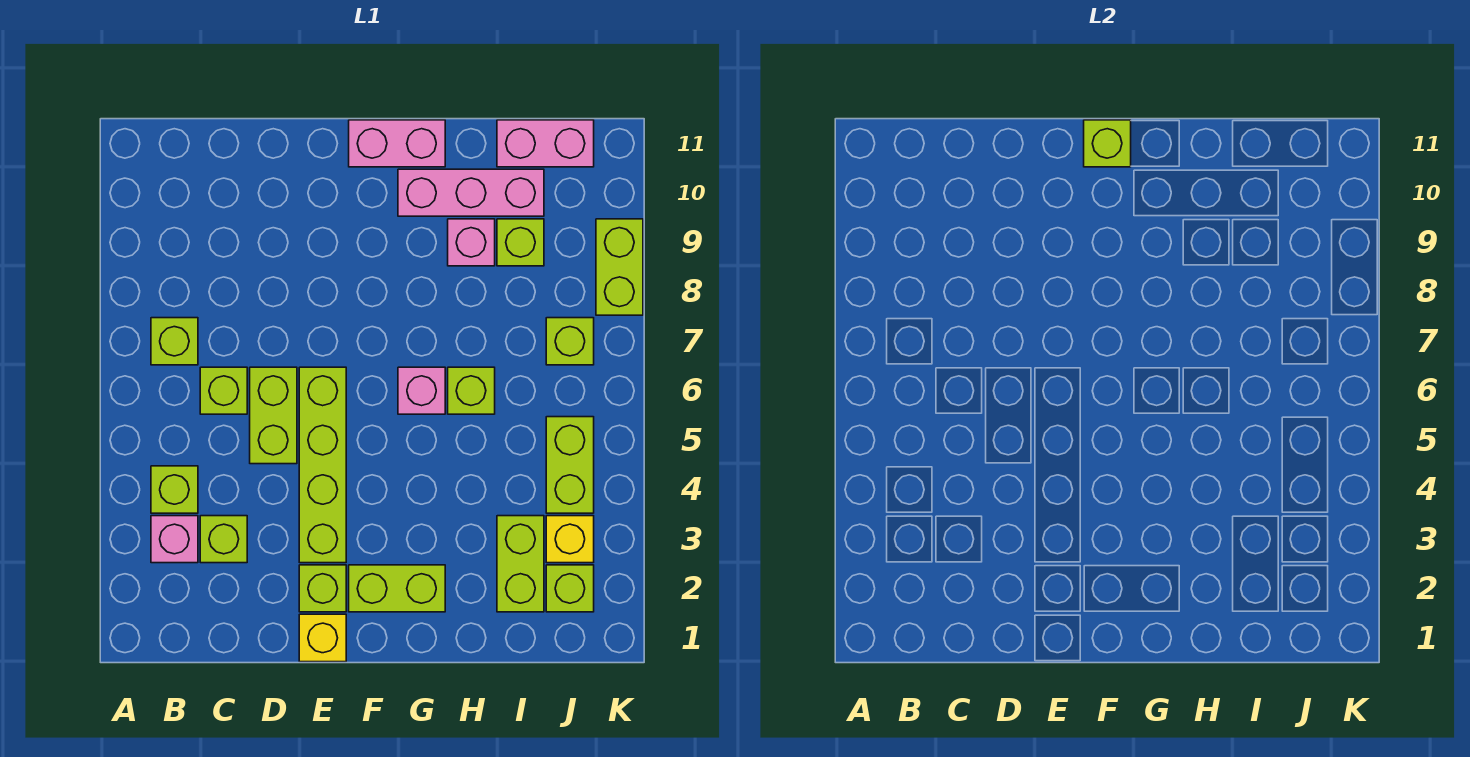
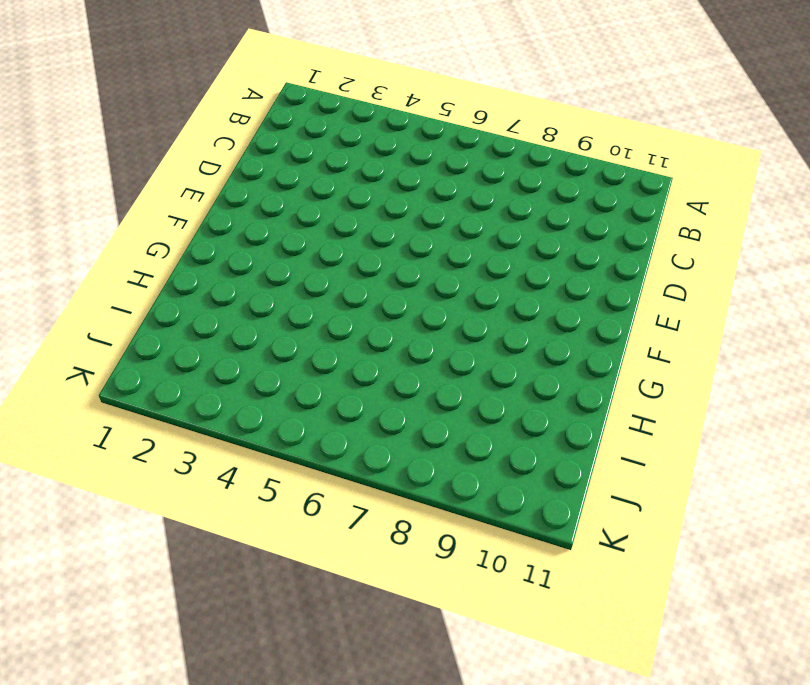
none -> pink 1x1 brick [151,516,198,563]
none -> lime 1x1 brick [151,466,198,513]
none -> lime 1x1 brick [151,318,198,365]

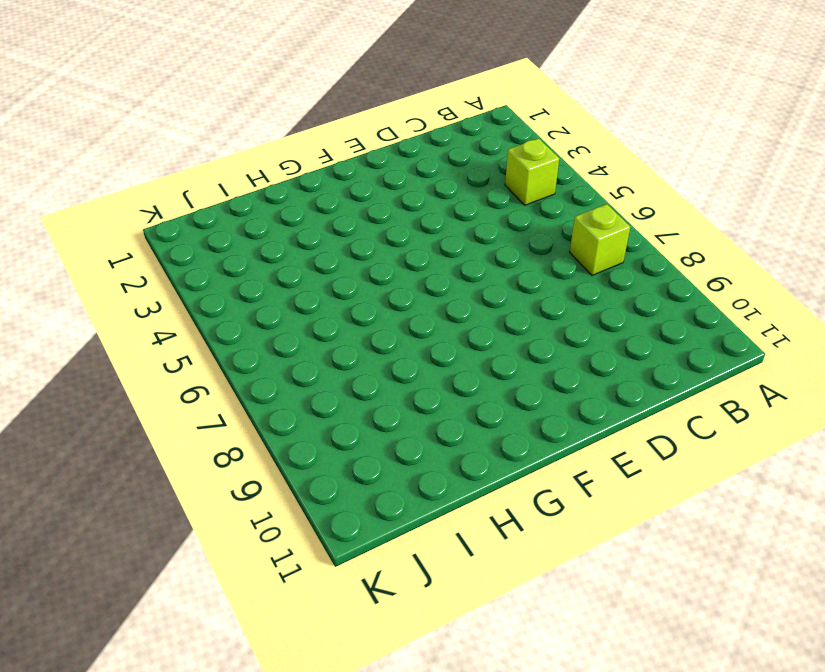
none -> pink 1x1 brick [151,516,198,563]
none -> lime 1x1 brick [200,516,247,563]
none -> lime 1x1 brick [200,367,247,414]

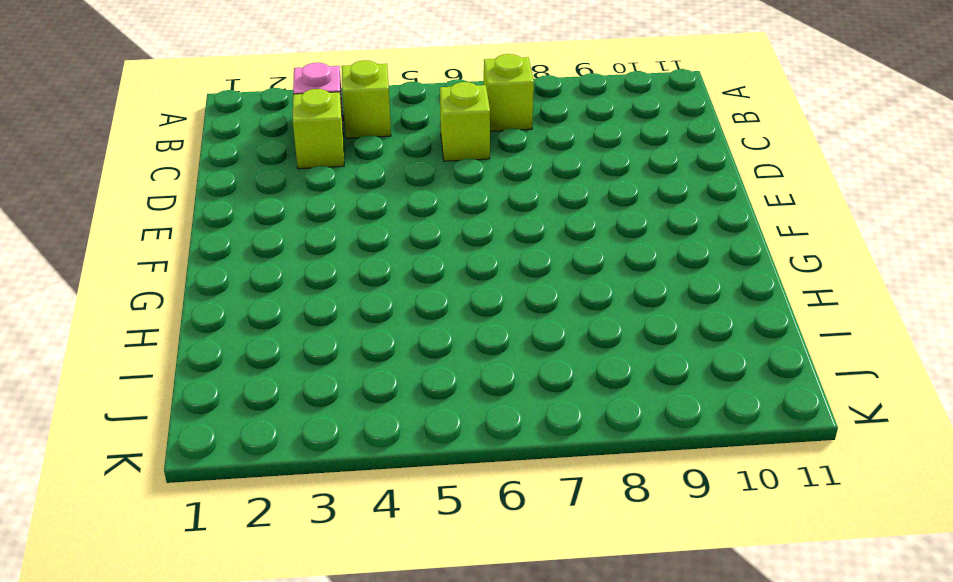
none -> lime 1x2 brick [250,367,297,464]
none -> yellow 1x1 brick [299,614,346,662]
none -> lime 1x1 brick [299,565,346,612]

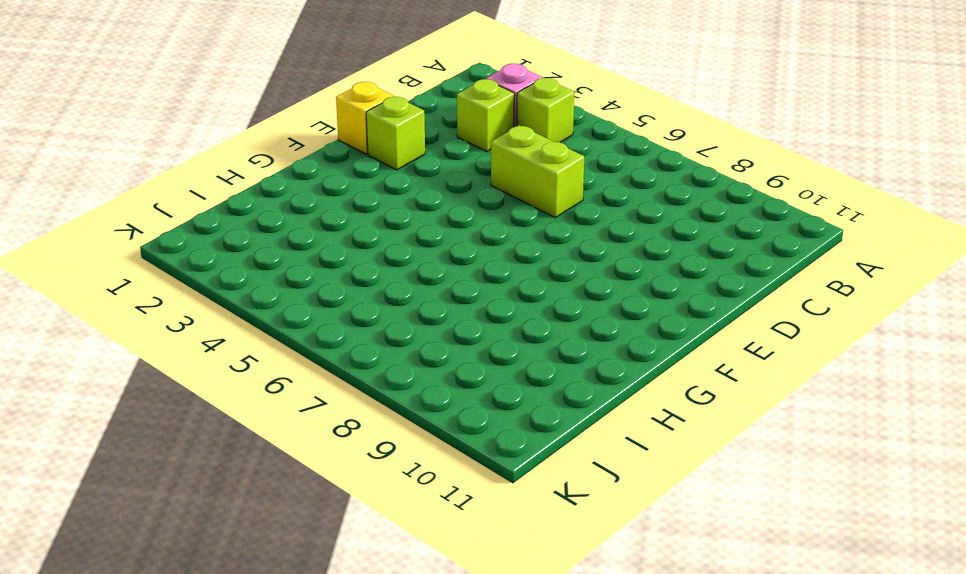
none -> lime 1x1 brick [151,318,198,365]
none -> lime 1x1 brick [200,367,247,414]
none -> lime 1x4 brick [299,367,346,563]

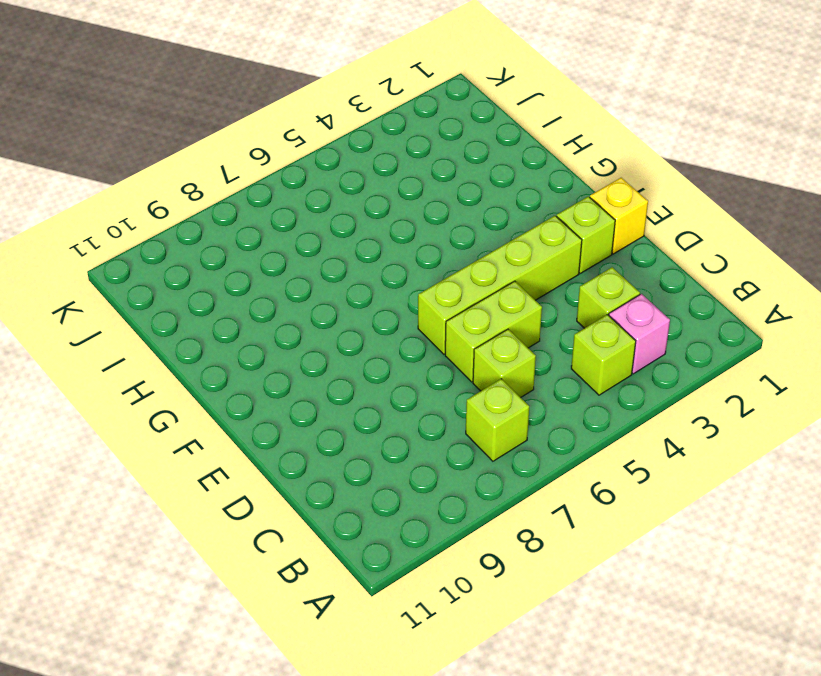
none -> lime 1x2 brick [349,565,445,612]
none -> pink 1x2 brick [349,120,445,167]
none -> pink 1x1 brick [398,367,445,414]

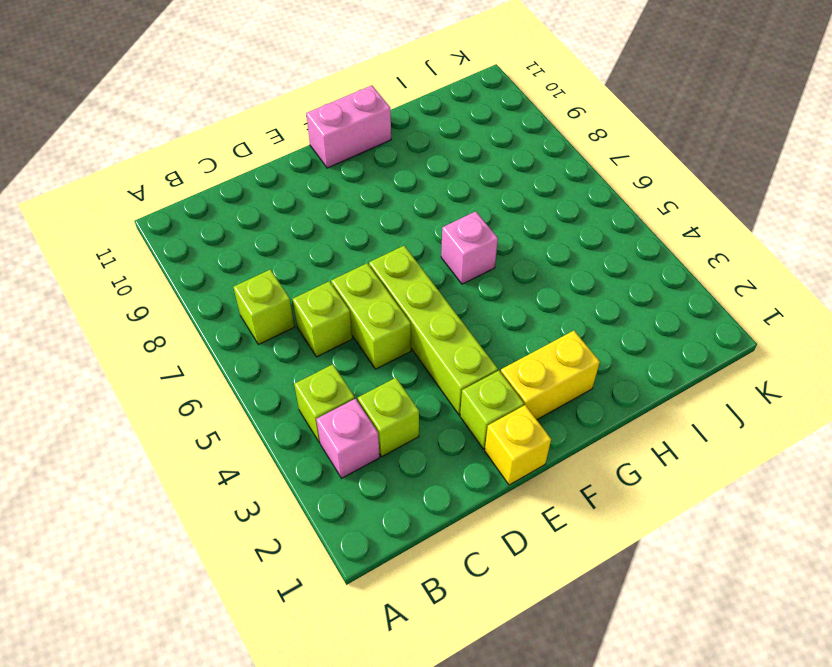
yellow 1x2 brick [501,331,600,420] -> lime 1x2 brick [349,565,445,612]
none -> pink 1x3 brick [398,169,544,216]
none -> lime 1x1 brick [448,367,495,414]
none -> pink 1x1 brick [448,219,495,266]

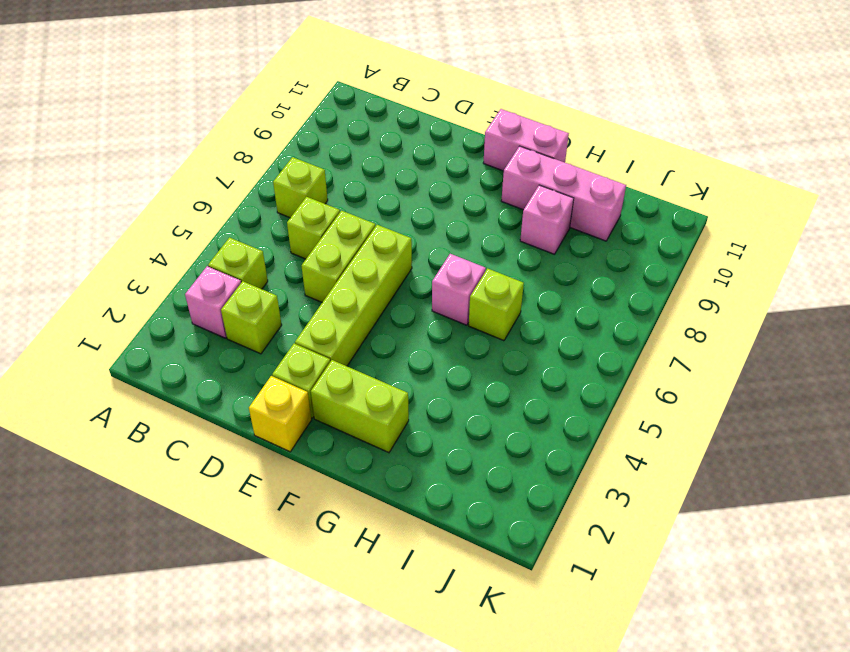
none -> lime 1x2 brick [497,516,544,612]
none -> lime 1x1 brick [497,219,544,266]
none -> pink 1x2 brick [497,120,594,167]

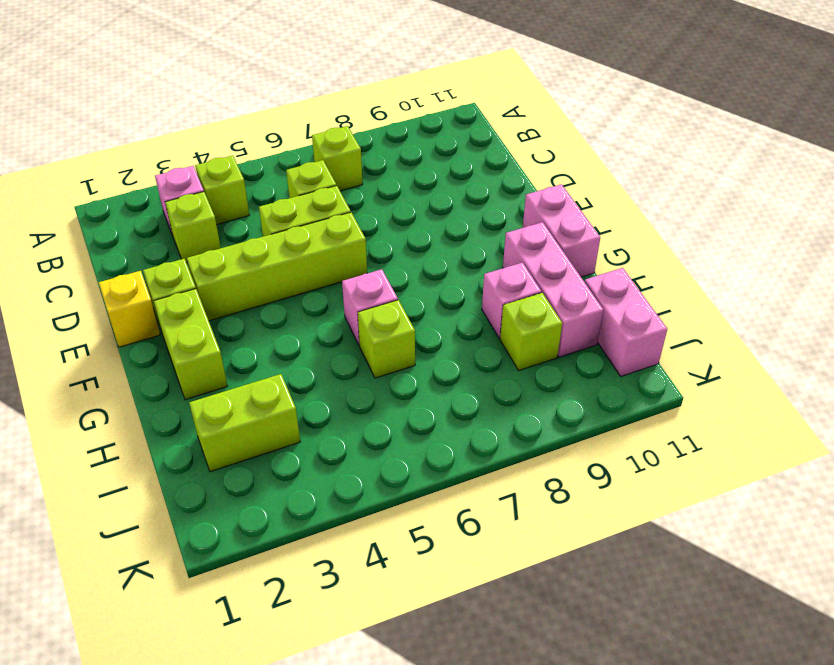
none -> lime 1x1 brick [546,565,594,612]
none -> yellow 1x1 brick [546,516,594,563]
none -> lime 1x2 brick [546,417,594,513]

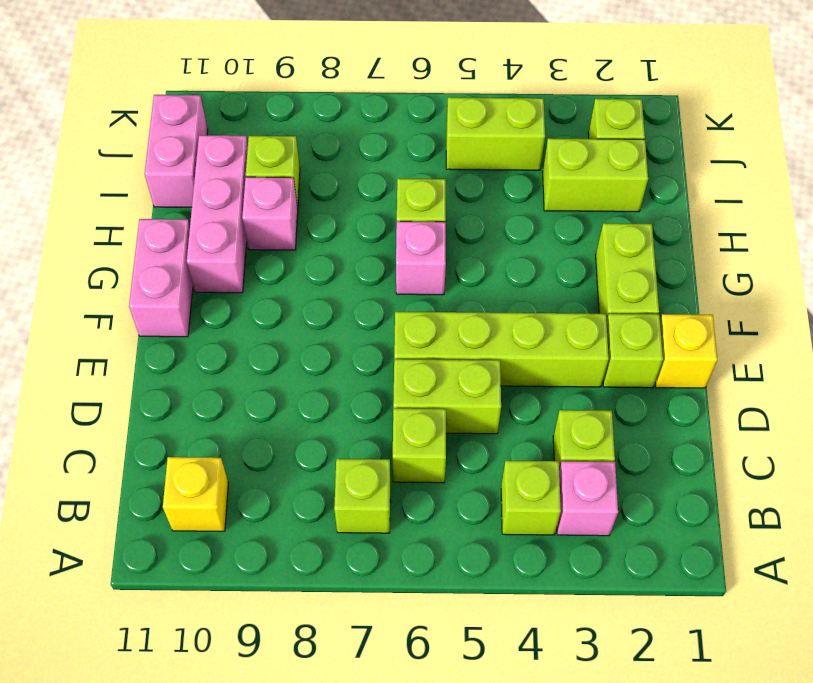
yellow 1x1 brick [163,457,228,531] -> yellow 1x1 brick moved to [546,516,594,563]
none -> lime 1x1 brick [546,318,594,365]
none -> lime 1x2 brick [596,219,643,315]
none -> lime 1x1 brick [1084,120,1131,167]

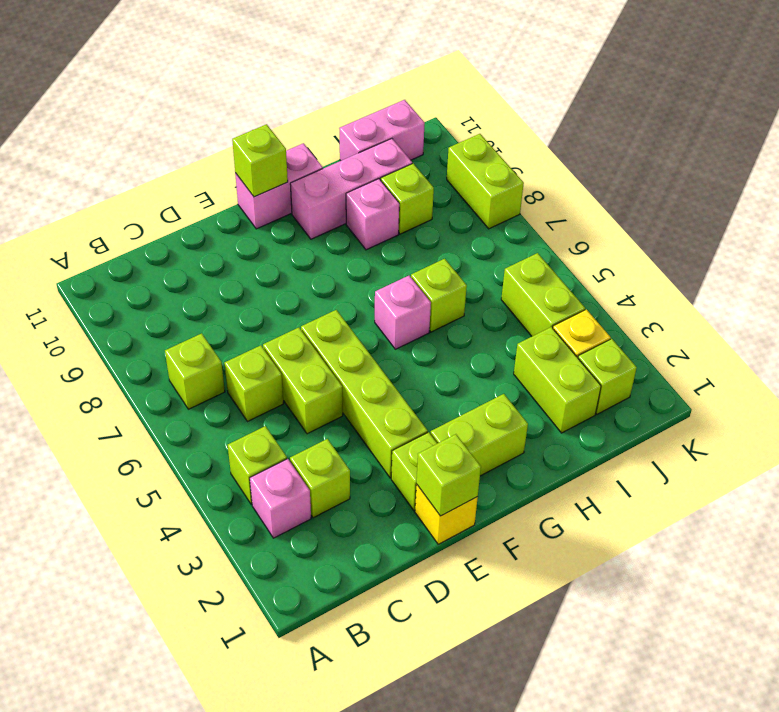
lime 1x1 brick [417,434,481,516] -> lime 1x1 brick moved to [546,318,594,365]

